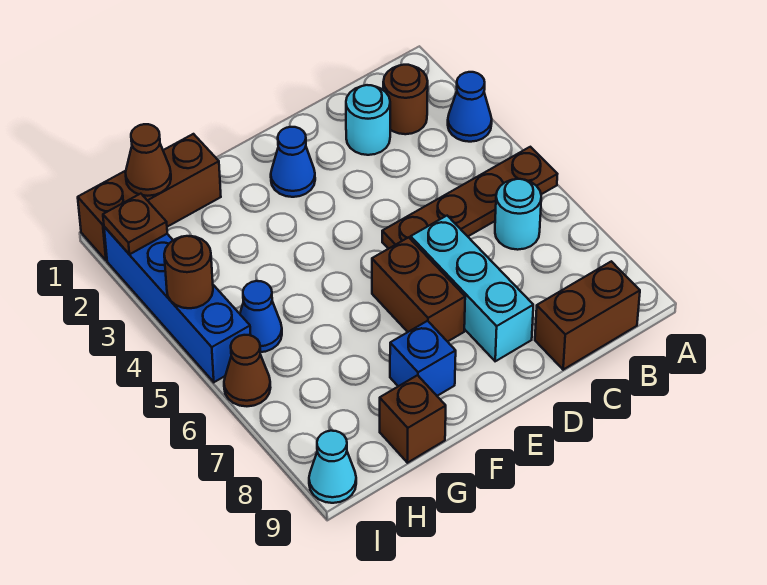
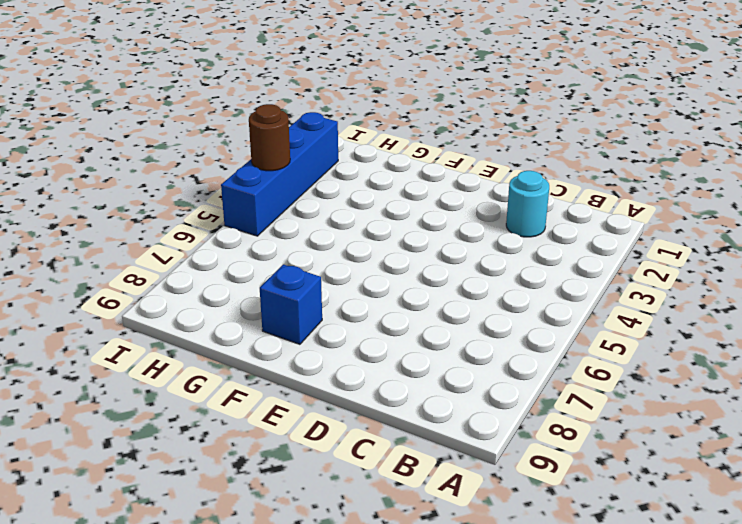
none -> blue 1x1 cone [448,72,492,142]
none -> brown 1x4 plate [382,147,557,249]
none -> brown 1x1 round brick [383,65,428,134]

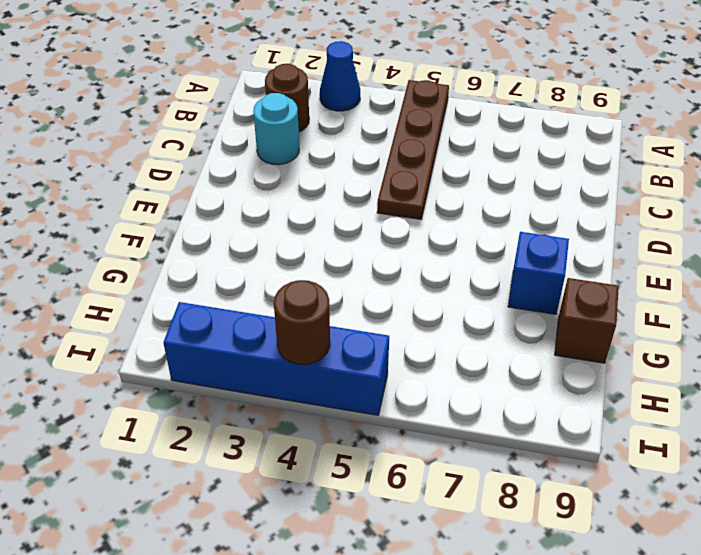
none -> cyan 1x1 round brick [495,179,541,250]
none -> brown 1x2 brick [535,261,640,370]
none -> cyan 1x3 brick [411,216,533,361]

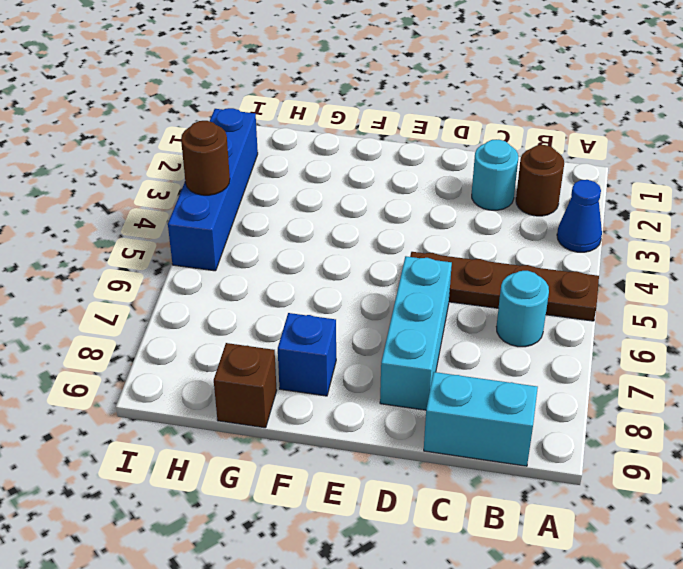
cyan 1x2 brick [424,372,538,466] -> brown 1x2 brick [535,261,640,370]
none -> blue 1x1 cone [271,127,315,197]
none -> brown 1x2 brick [372,237,465,342]
none -> brown 1x3 brick [78,134,221,260]

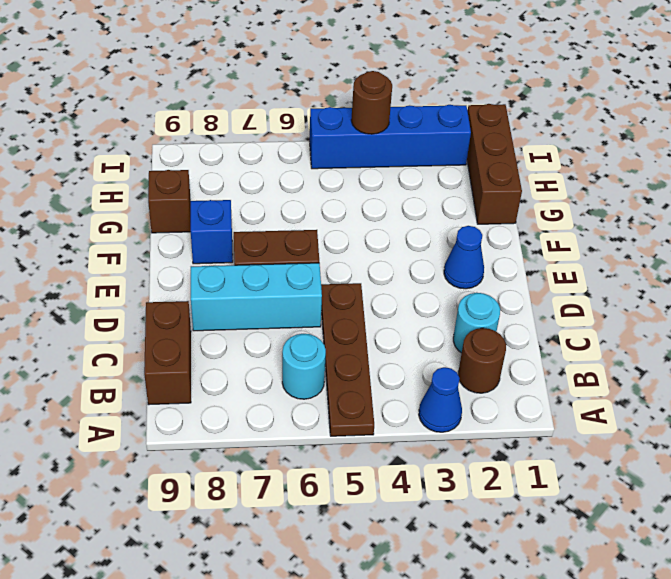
none -> blue 1x1 cone [240,281,282,352]
none -> brown 1x1 cone [224,335,271,406]
none -> cyan 1x1 cone [309,431,356,503]

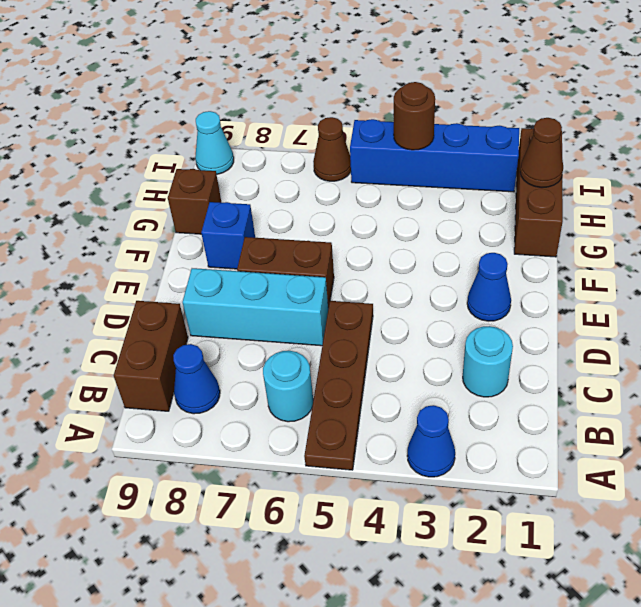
blue 1x1 cone [173,344,220,414] -> blue 1x1 cone moved to [240,281,282,352]
none -> brown 1x1 round brick [383,65,428,134]
none -> brown 1x1 plate [103,194,167,254]

